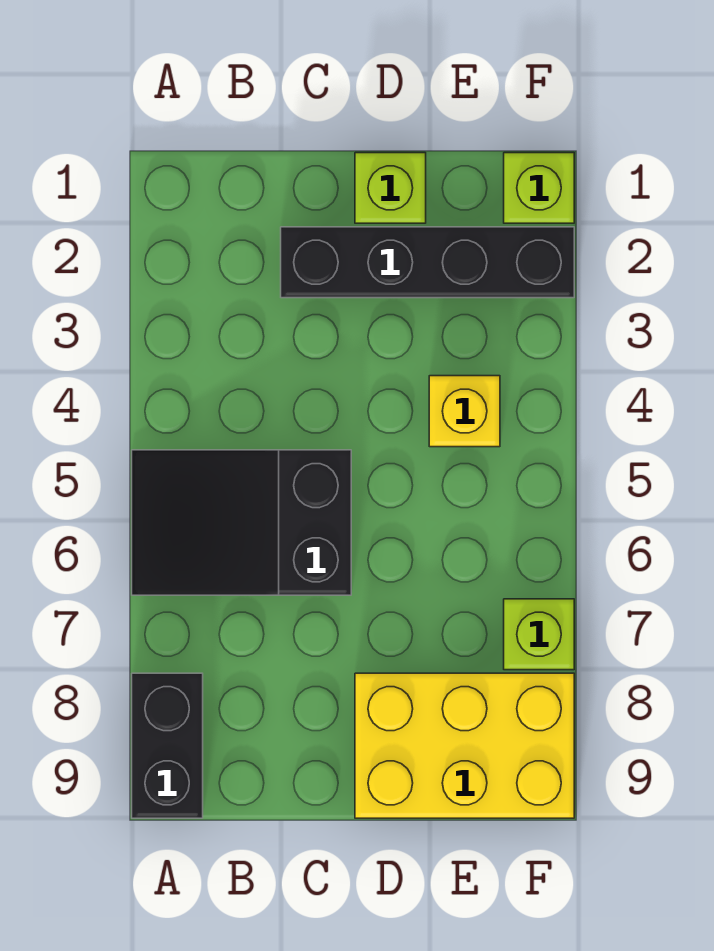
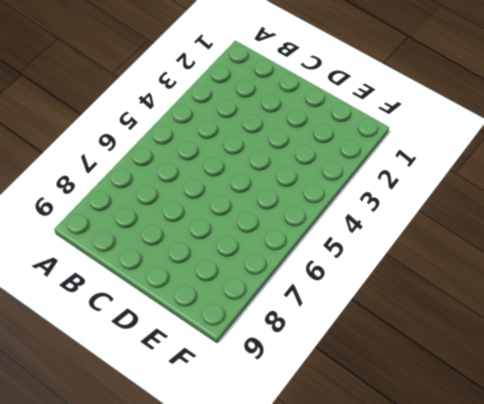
none -> black 2x3 slope [132,450,351,595]
none -> black 1x2 brick [132,673,203,818]

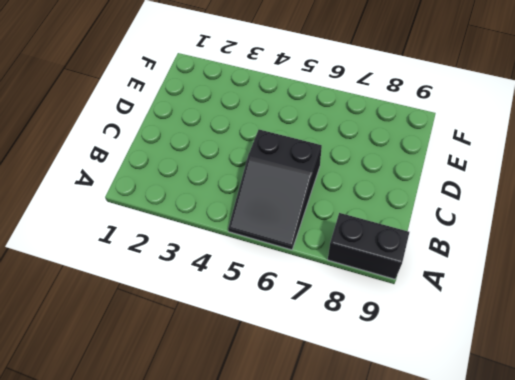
none -> black 1x4 brick [281,227,574,298]
none -> lime 1x1 brick [355,153,426,223]

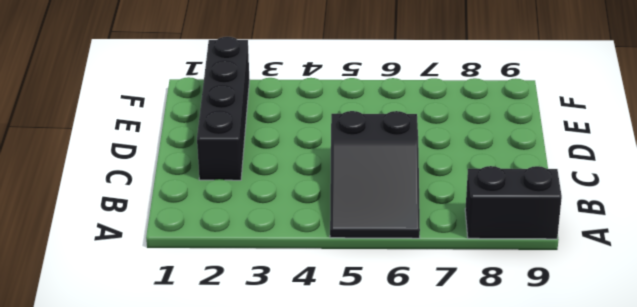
none -> lime 1x1 brick [355,153,426,223]
none -> yellow 2x3 brick [355,673,574,818]

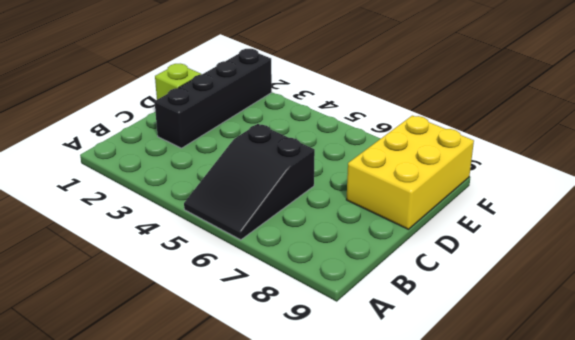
none -> black 1x2 brick [132,673,203,818]
none -> yellow 1x1 brick [429,376,500,447]

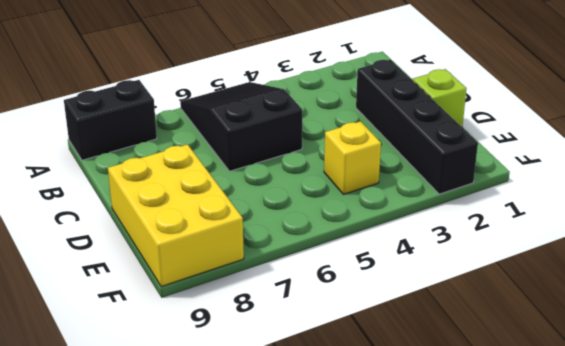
none -> lime 1x1 brick [504,153,574,223]
none -> lime 1x1 brick [504,599,574,670]

